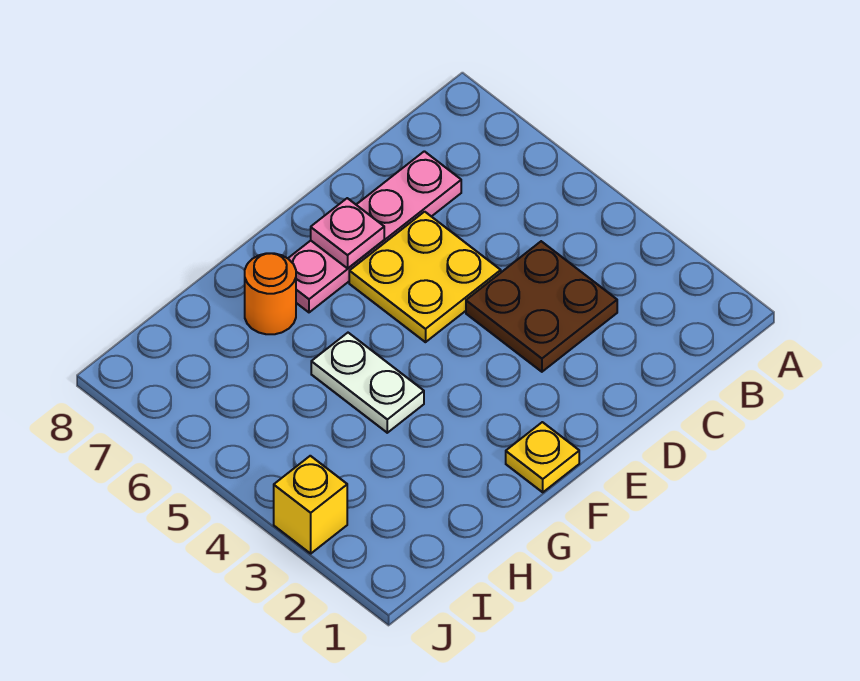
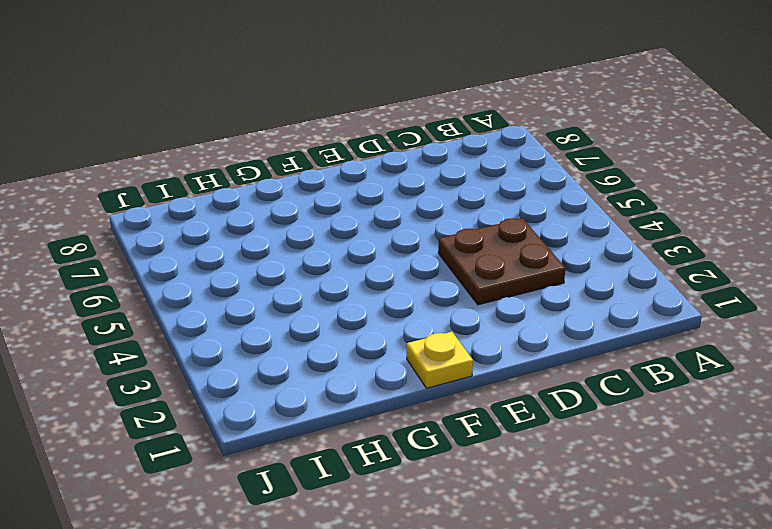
none -> pink 1x4 plate [288,151,461,312]
none -> yellow 2x2 plate [349,212,501,342]

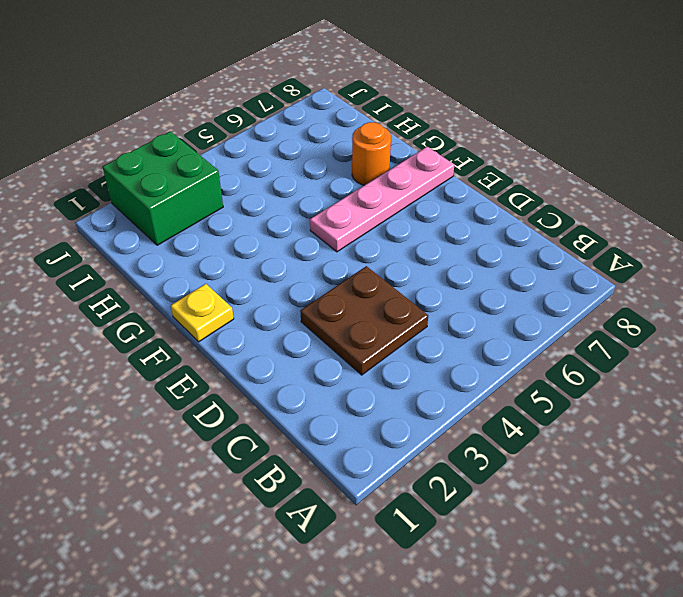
pink 1x4 plate [310,147,454,252] -> pink 1x4 plate turned to [288,151,461,312]
green 2x2 brick [103,131,223,245] -> yellow 1x1 brick [274,456,347,553]
none -> yellow 2x2 plate [349,212,501,342]
none -> white 1x2 plate [311,333,424,433]

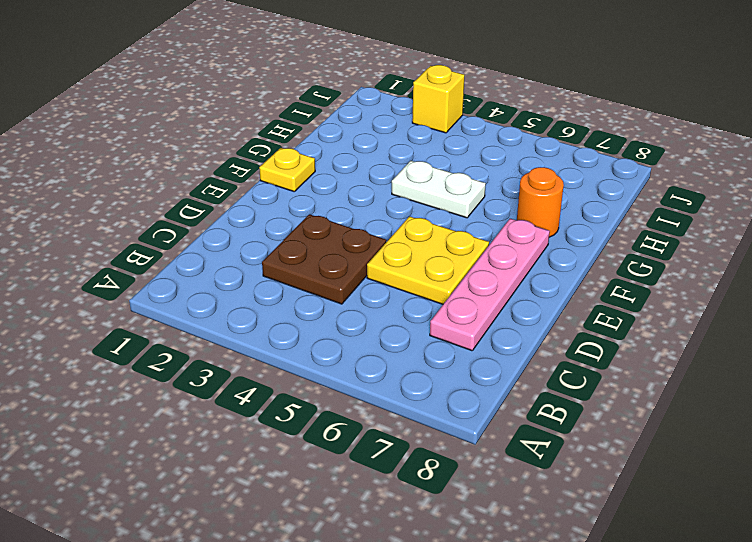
none -> pink 1x1 plate [311,198,384,268]

